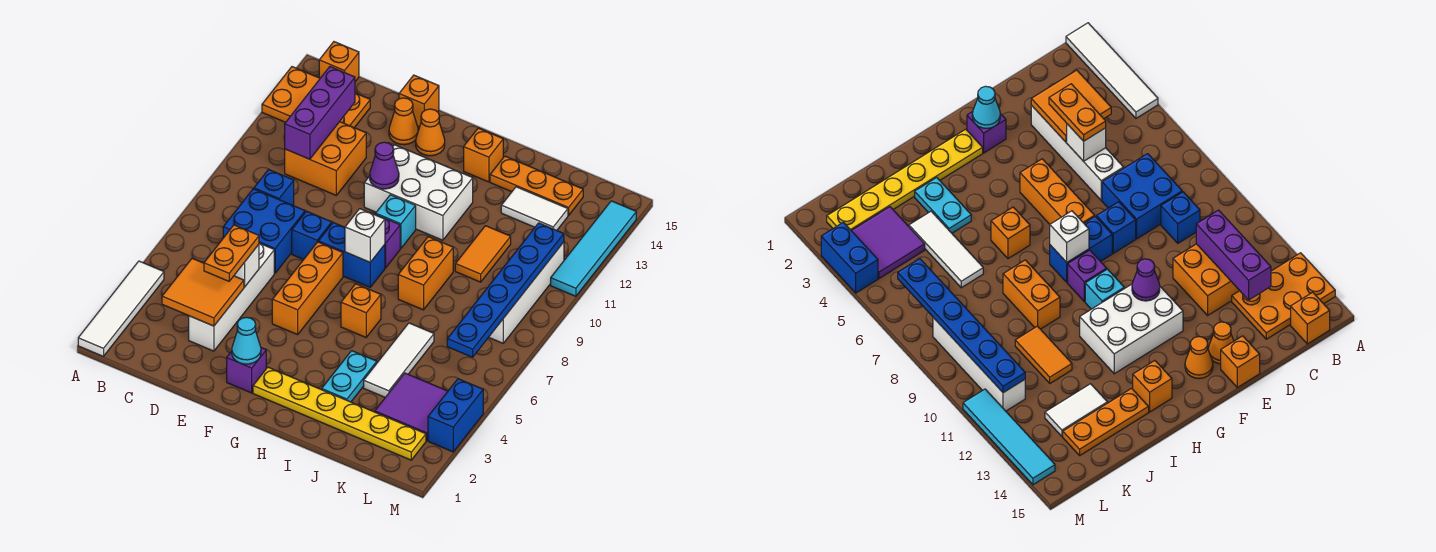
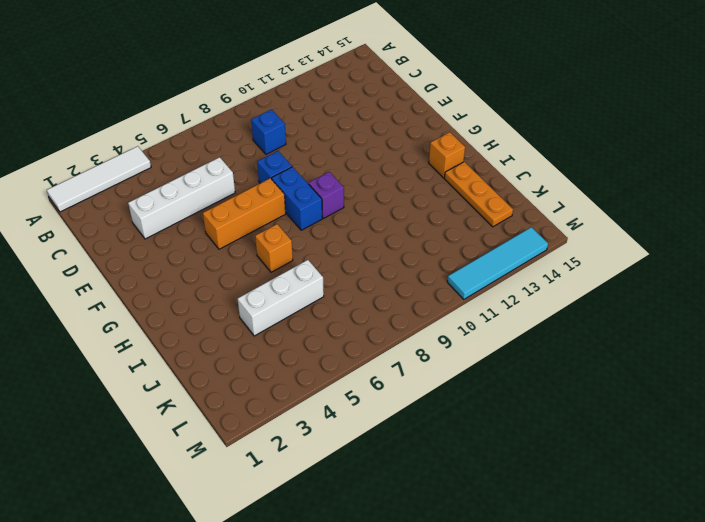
white 1x3 brick [238,260,324,336] -> white 1x3 tile [364,323,434,397]
none -> orange 2x3 plate [262,67,370,128]
none -> orange 1x1 brick [319,42,359,82]
none -> blue 2x2 brick [223,189,305,273]
none -> orange 2x2 brick [285,122,366,195]

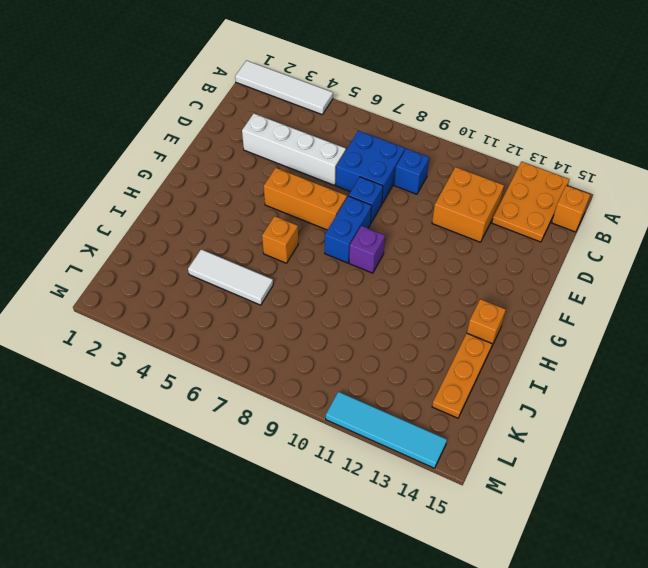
none -> orange 1x1 cone [389,98,418,145]
none -> orange 1x1 brick [399,75,439,127]
none -> purple 1x1 brick [227,348,266,393]
none -> white 2x3 brick [364,145,473,240]

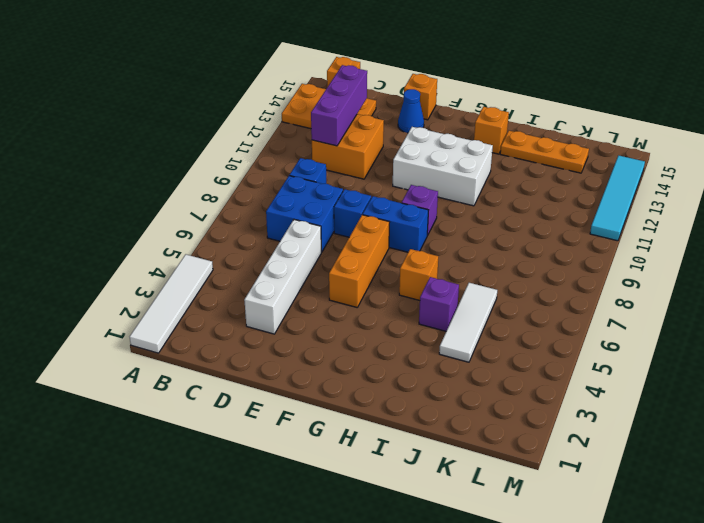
blue 1x1 cone [398,89,424,133] -> orange 1x1 cone [389,98,418,145]
purple 1x1 brick [419,277,459,331] -> purple 1x1 brick moved to [227,348,266,393]
none -> orange 1x1 cone [416,109,445,156]
none -> yellow 1x6 plate [253,367,426,460]
none -> cyan 1x1 brick [376,195,416,249]
none -> cyan 1x2 plate [322,351,377,402]

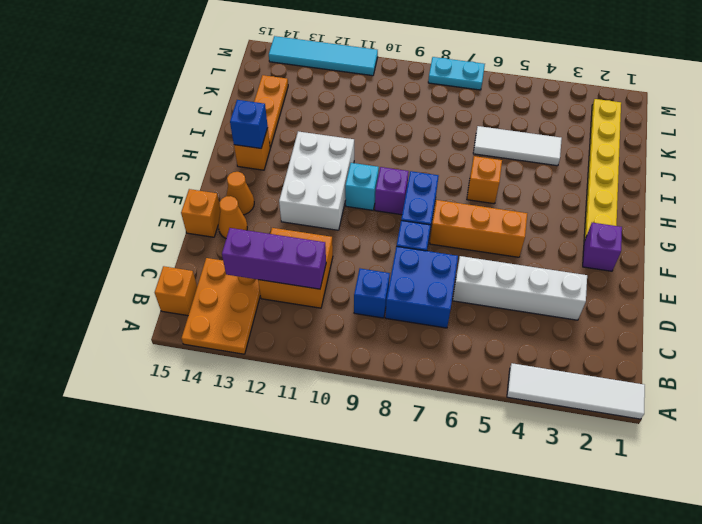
blue 1x1 brick [230,100,268,148] -> none
cyan 1x2 plate [428,57,485,90] -> cyan 1x2 plate moved to [322,351,377,402]
none -> orange 1x2 brick [398,237,453,310]
none -> orange 1x2 tile [455,226,511,282]
none -> white 1x2 tile [501,187,568,230]
none -> purple 2x2 tile [375,373,448,441]

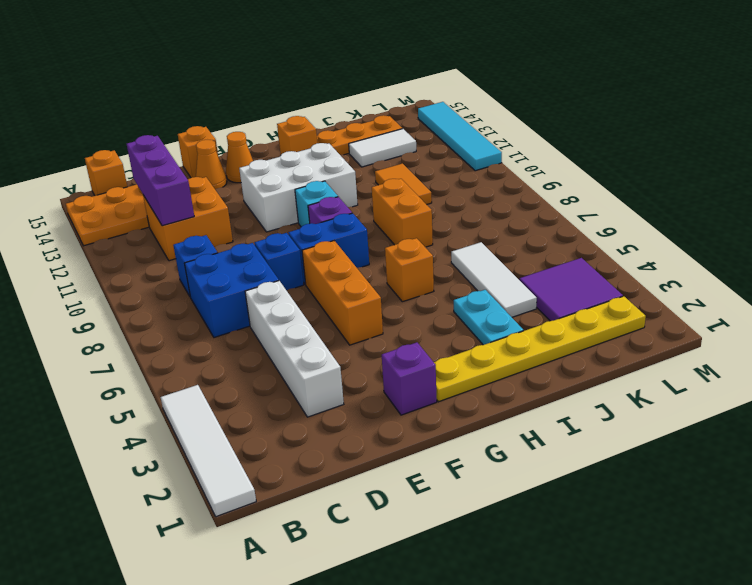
none -> white 1x4 brick [489,242,564,343]
none -> blue 1x2 brick [428,379,483,452]
none -> orange 2x2 tile [162,258,244,326]
none -> white 1x1 brick [234,245,259,287]

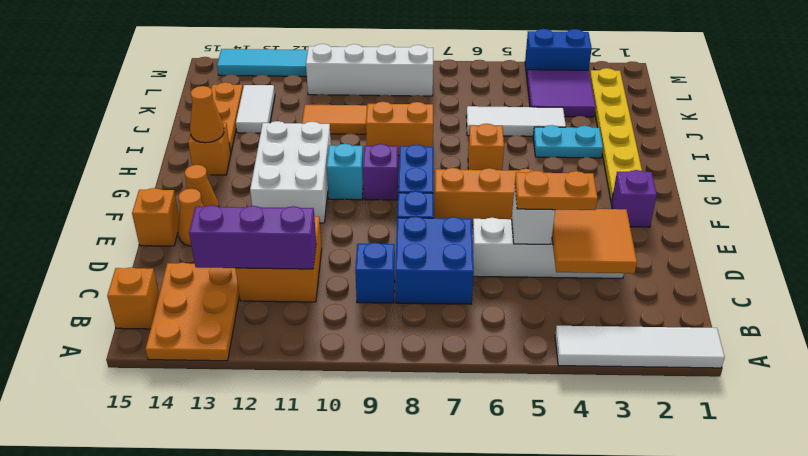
orange 1x1 cone [190,86,224,143] -> none
none -> cyan 1x1 cone [232,317,261,364]
none -> purple 1x1 cone [370,142,399,189]
none -> white 1x1 brick [345,209,385,262]
none -> blue 1x6 plate [447,223,564,357]

